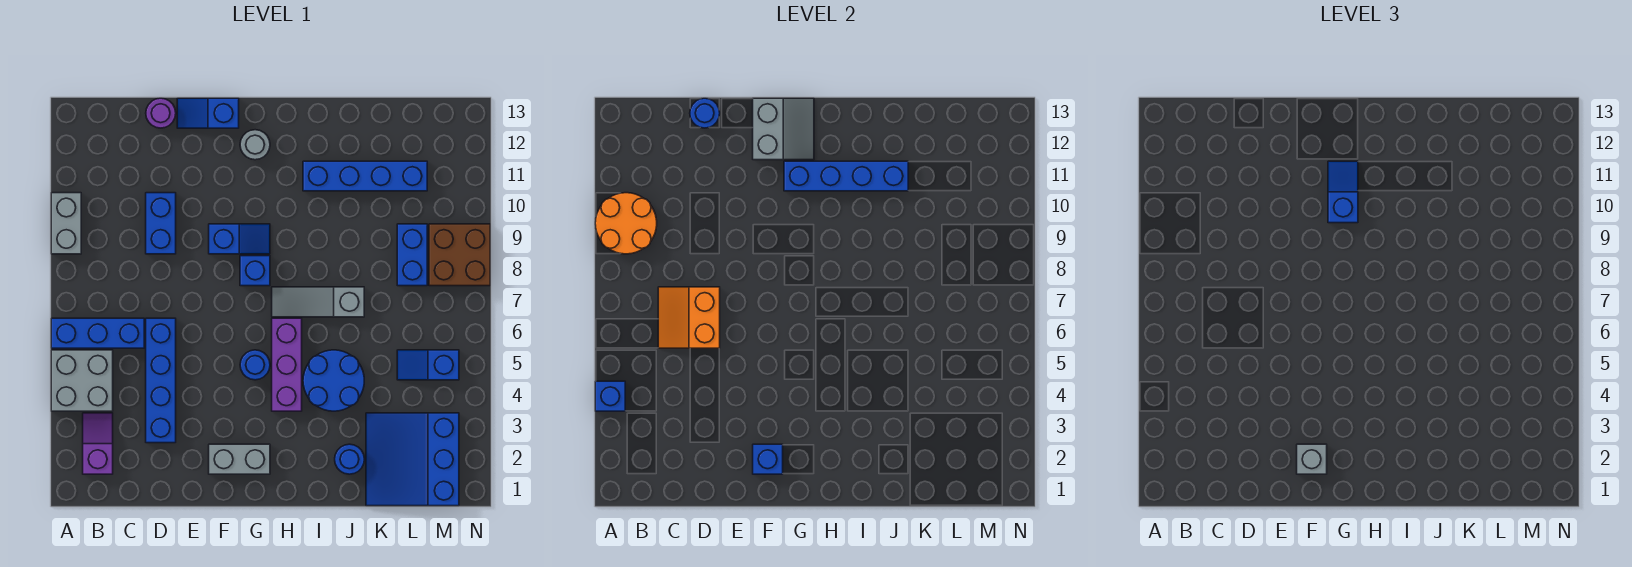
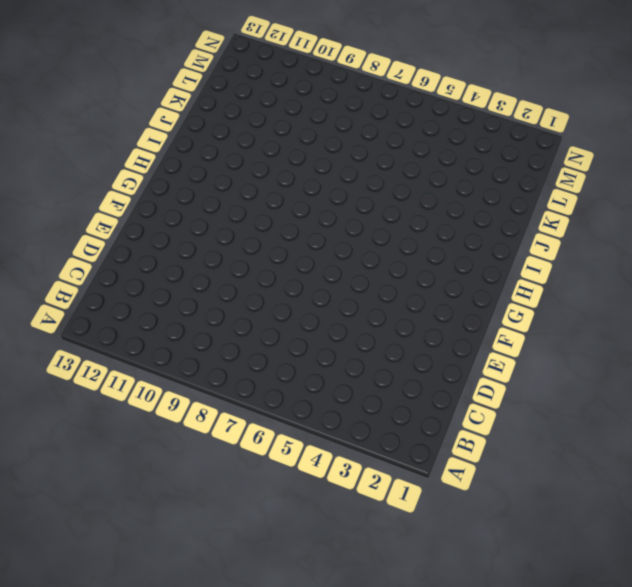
none -> grey 2x2 brick [51,350,113,411]
none -> blue 1x3 brick [51,318,144,348]
none -> grey 1x2 brick [51,193,81,254]
none -> purple 1x2 slope [83,413,113,474]

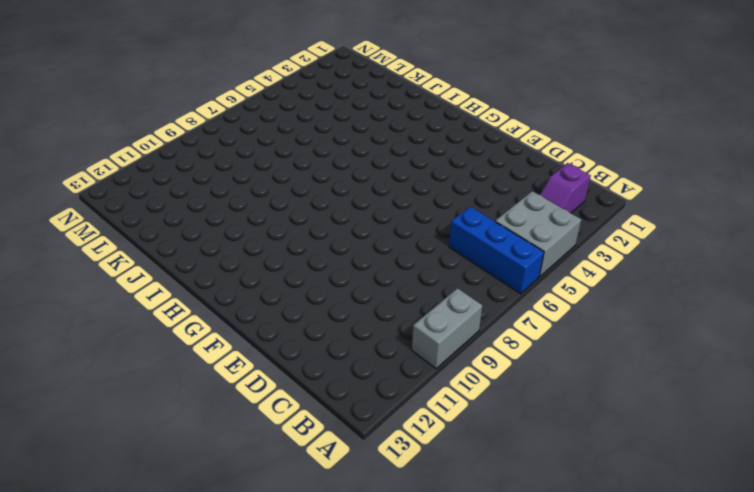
none -> blue 1x4 brick [146,318,176,443]
none -> blue 1x2 brick [146,193,176,254]
none -> purple 1x1 round brick [146,98,176,128]
none -> blue 1x2 slope [177,98,239,128]

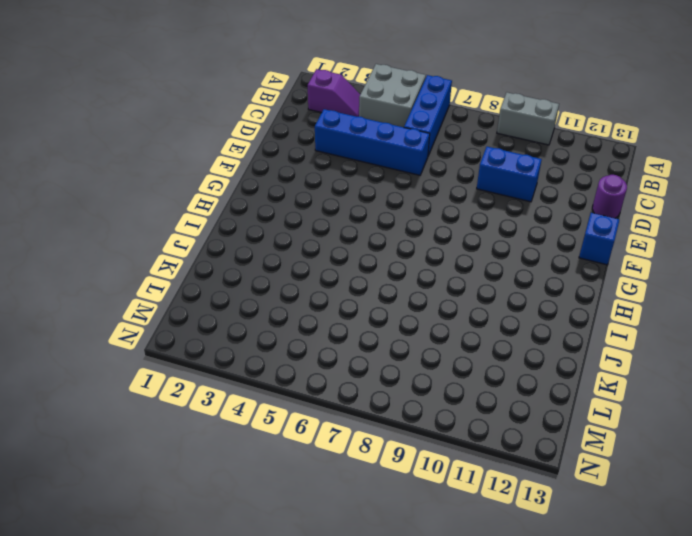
none -> grey 1x2 brick [209,444,270,474]
none -> blue 1x2 slope [209,224,270,254]
none -> blue 1x1 round brick [240,350,270,380]
none -> blue 1x1 brick [240,256,270,286]

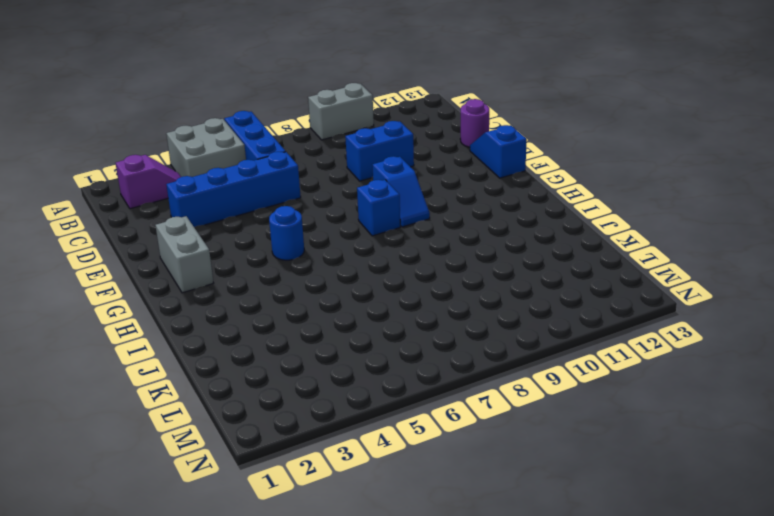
none -> grey 1x1 round brick [240,130,270,160]
none -> purple 1x3 brick [272,318,302,411]
none -> grey 1x3 slope [272,287,364,317]
none -> blue 2x2 round brick [303,350,364,411]

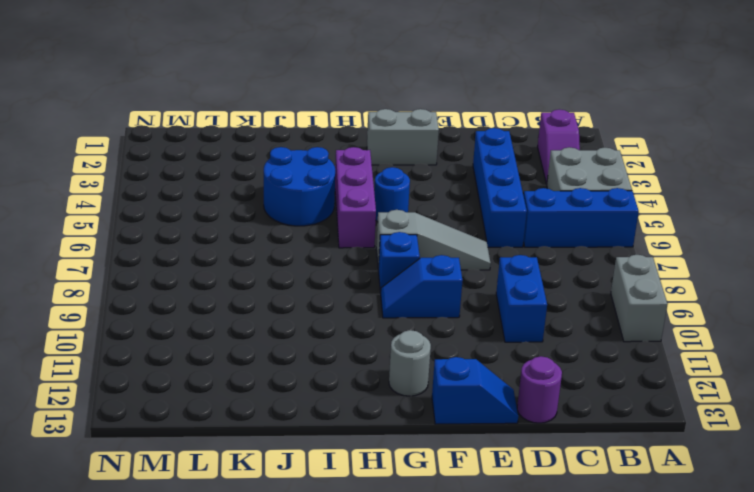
grey 1x3 slope [376,210,491,270] -> grey 1x3 slope moved to [272,287,364,317]
none -> blue 1x4 brick [303,161,427,191]
none -> blue 1x1 round brick [335,444,364,474]
none -> blue 3x3 slope [366,413,459,506]
none -> blue 1x2 slope [397,350,459,380]

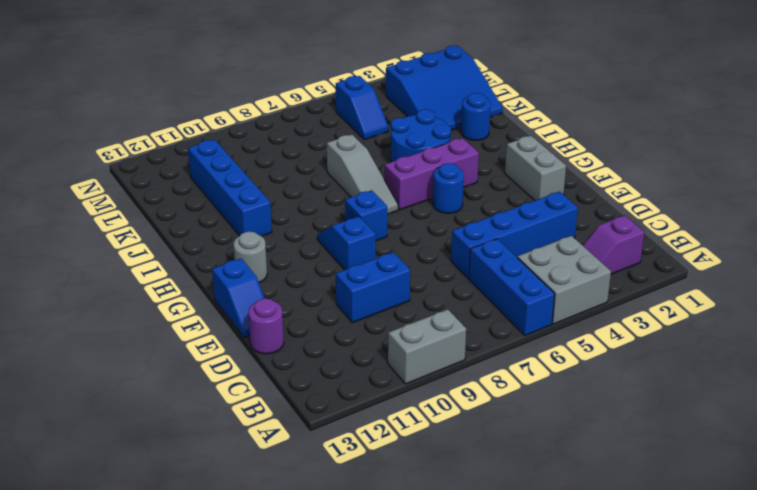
none -> blue 1x2 brick [397,224,427,286]
none -> brown 2x2 brick [429,224,490,286]
none -> blue 1x1 brick [595,381,625,411]
none -> orange 2x2 round brick [595,193,657,254]

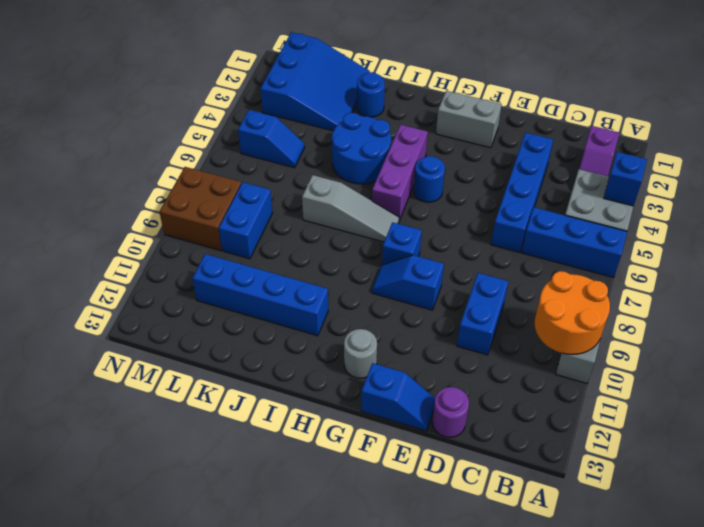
none -> orange 2x2 slope [658,287,720,348]
none -> blue 1x1 round brick [690,98,720,128]
none -> blue 1x1 brick [753,444,783,474]
none -> grey 2x2 slope [753,98,814,160]

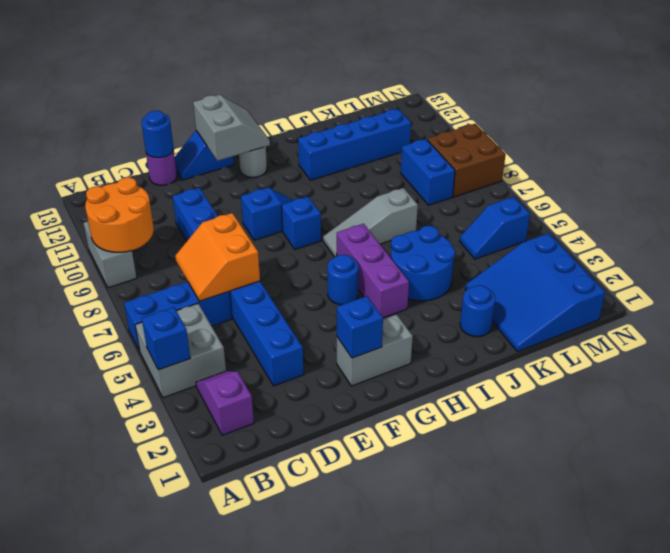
none -> blue 1x4 brick [784,161,908,191]
none -> grey 1x1 brick [1297,444,1327,474]
none -> blue 1x2 slope [1328,161,1358,223]

